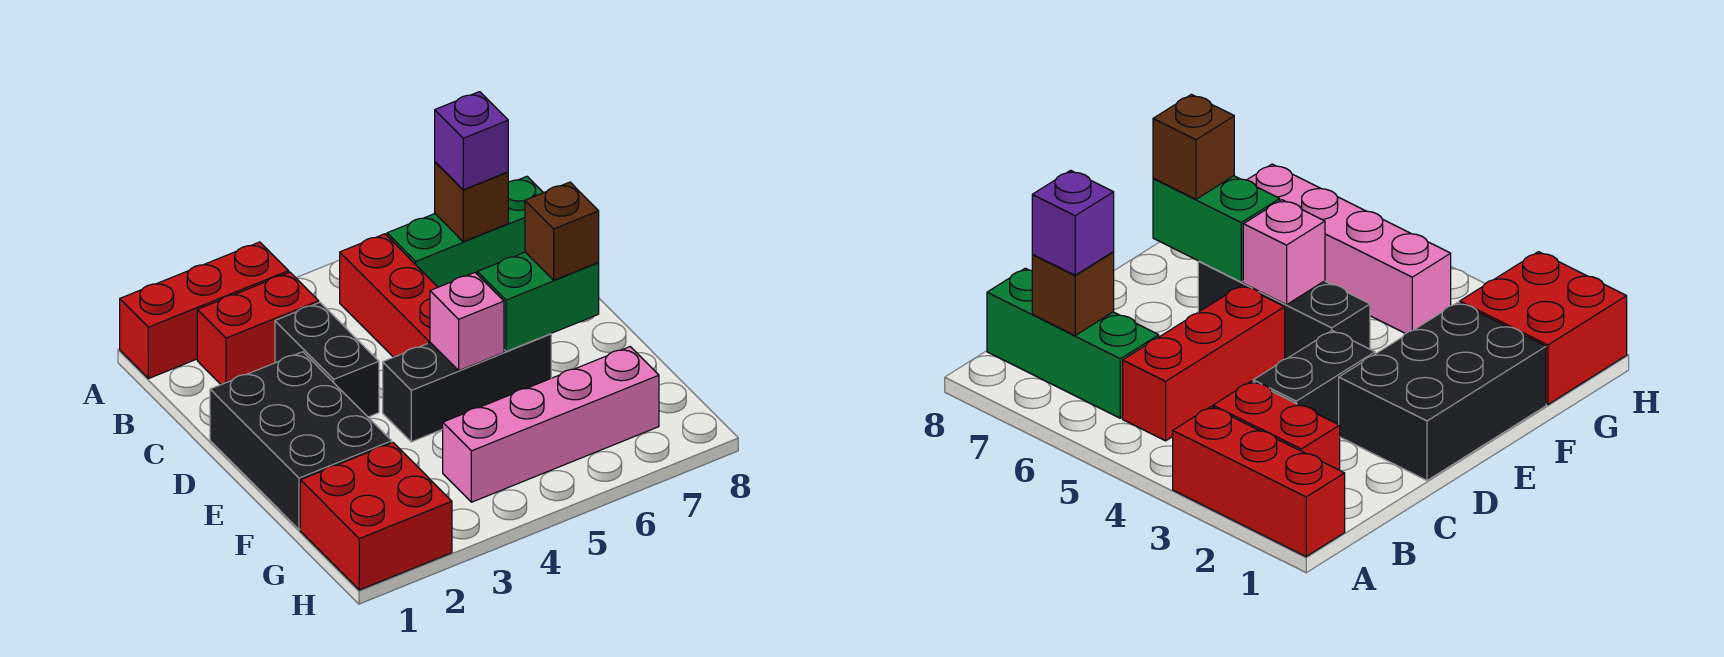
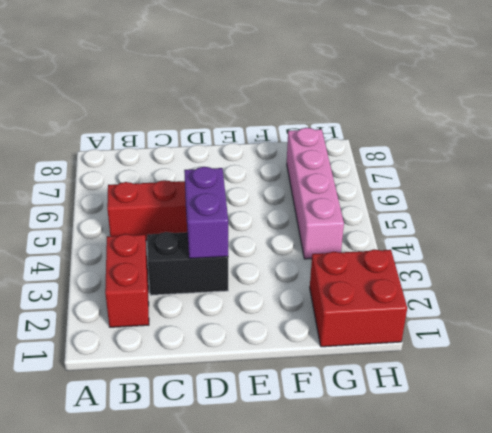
purple 1x2 brick [184,167,228,259] -> none
none -> red 1x3 brick [120,242,289,379]
none -> green 1x3 brick [387,176,543,287]
none -> black 2x3 brick [210,352,392,530]

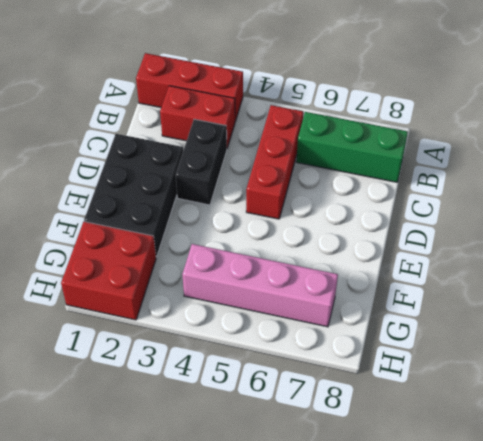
none -> black 1x3 brick [383,334,551,442]
none -> brown 1x1 brick [435,162,508,242]
none -> pink 1x1 brick [430,273,504,371]

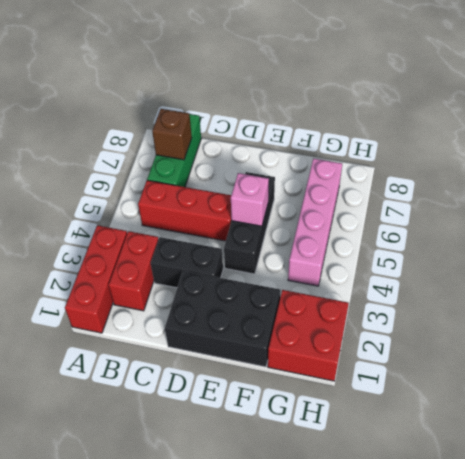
none -> green 1x2 brick [477,252,599,352]
none -> purple 1x1 brick [435,92,508,190]
none -> brown 1x1 brick [525,182,599,280]

